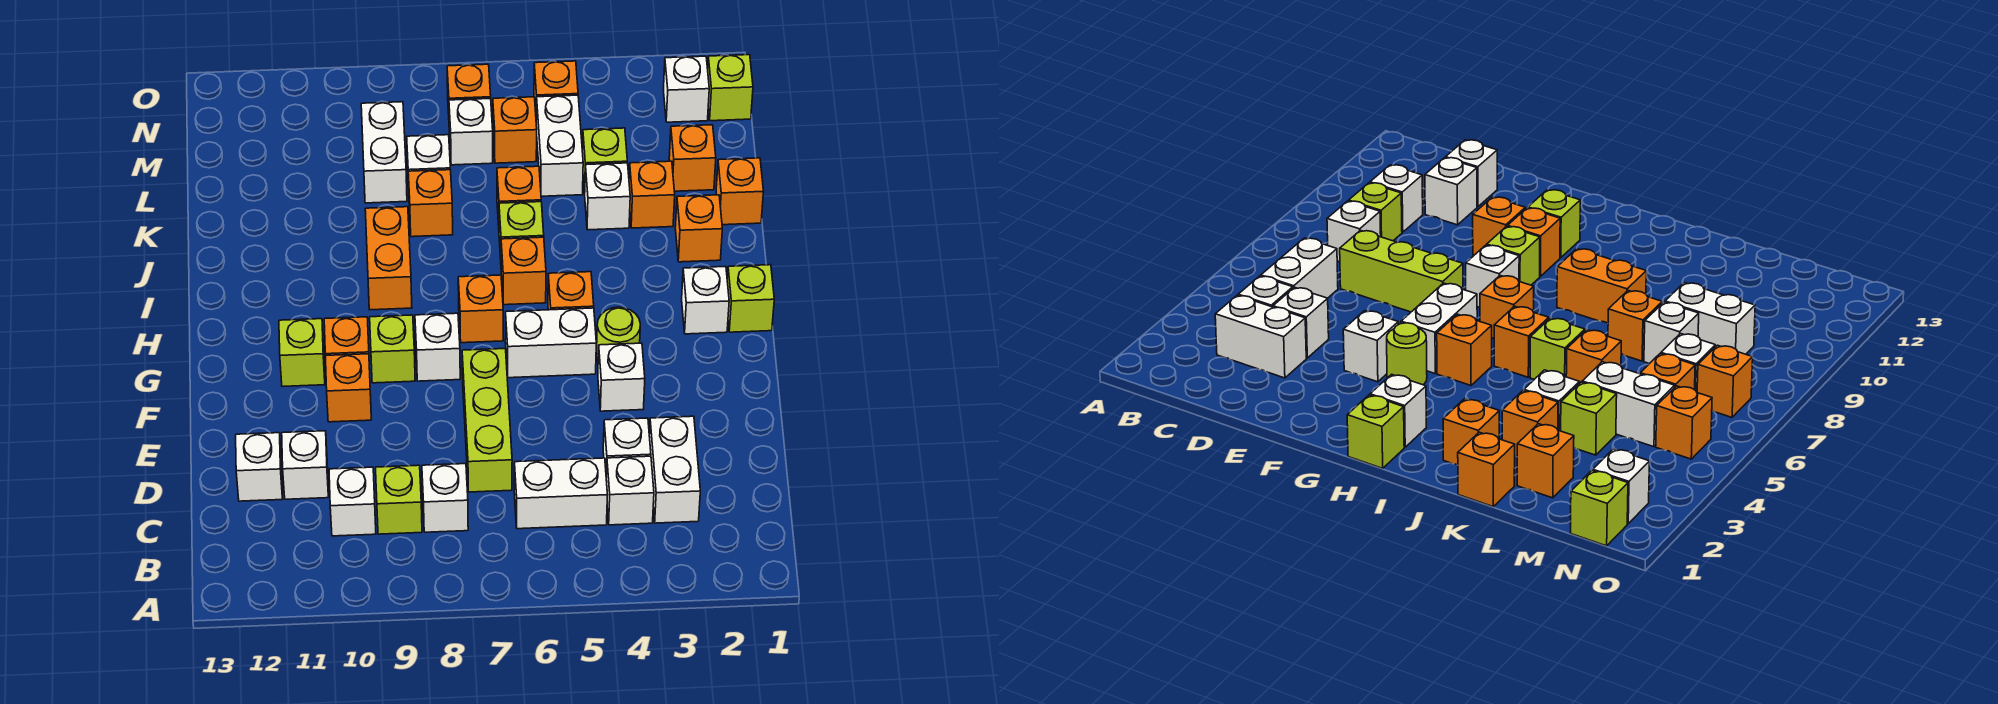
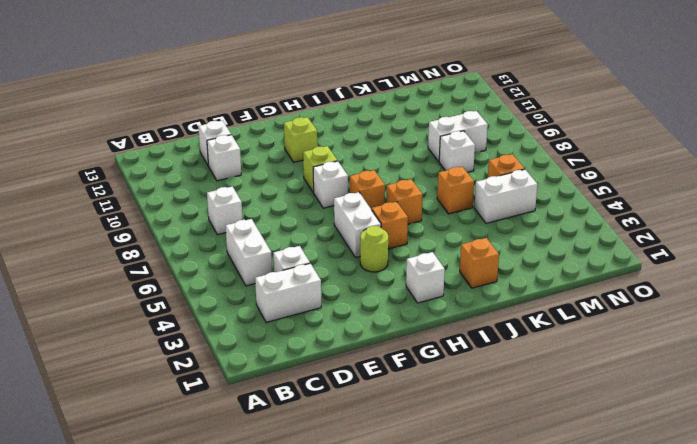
none -> white 1x1 brick [606,456,654,525]
none -> lime 1x1 brick [376,465,422,534]
none -> white 1x1 brick [329,467,376,536]
none -> lime 1x3 brick [462,349,512,492]

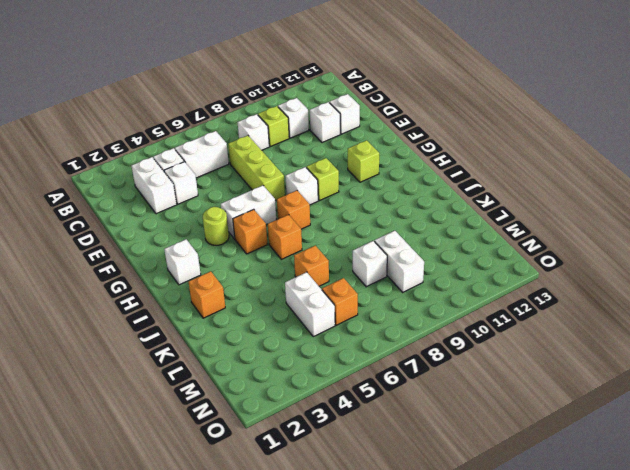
none -> white 1x1 brick [598,343,645,411]
none -> orange 1x1 brick [325,354,371,422]
none -> orange 1x1 brick [324,317,369,355]
none -> lime 1x1 brick [727,265,774,332]

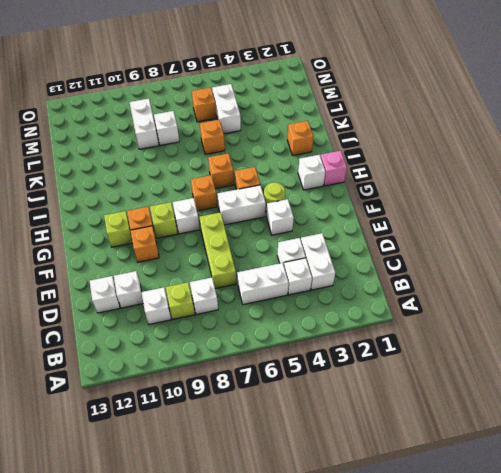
pink 1x1 brick [321,151,347,186] -> lime 1x1 brick [727,265,774,332]
none -> orange 1x2 brick [365,207,412,310]
none -> lime 1x1 brick [499,202,544,259]
none -> orange 1x1 brick [716,158,764,225]
none -> orange 1x1 brick [629,161,675,228]

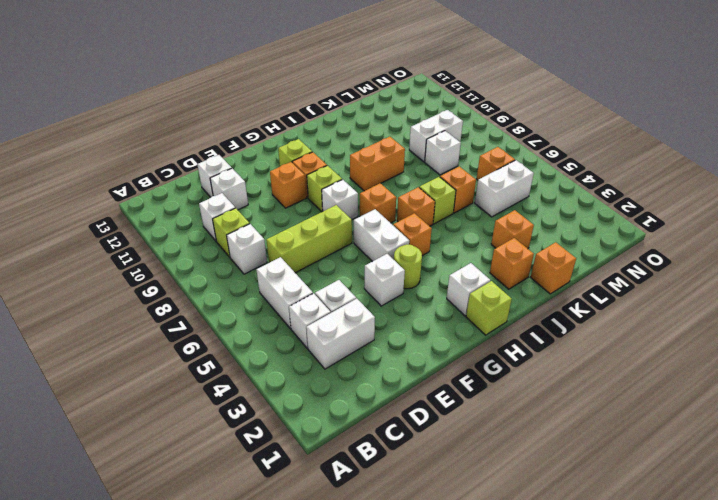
none -> white 1x1 brick [585,163,630,230]
none -> orange 1x1 brick [408,170,453,237]
none -> orange 1x1 brick [669,125,716,191]
none -> lime 1x1 brick [582,128,627,193]

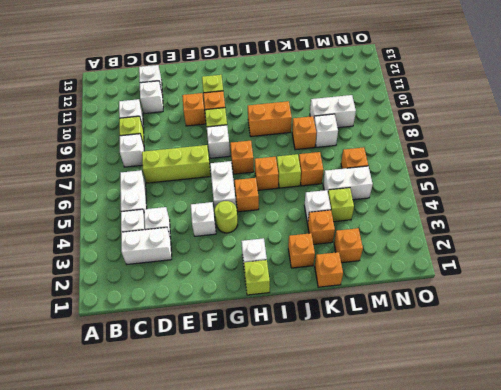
none -> white 1x1 brick [449,99,493,165]
none -> lime 1x1 brick [708,55,753,121]
none -> white 1x1 brick [663,56,709,122]
none -> orange 1x1 brick [534,61,578,111]

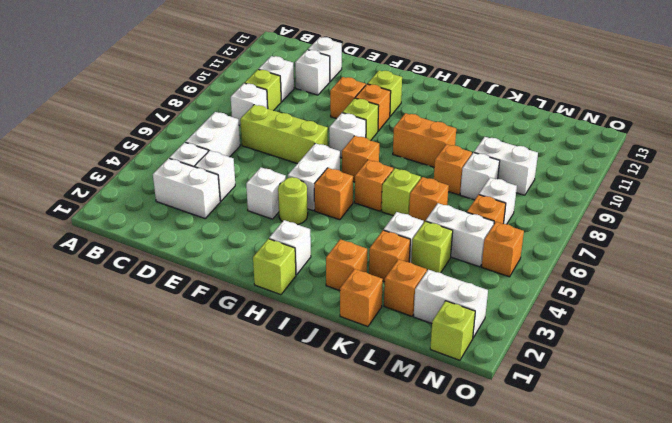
white 1x2 brick [414,270,488,338] -> white 1x1 brick [663,56,709,122]
none -> orange 1x1 brick [447,64,491,114]

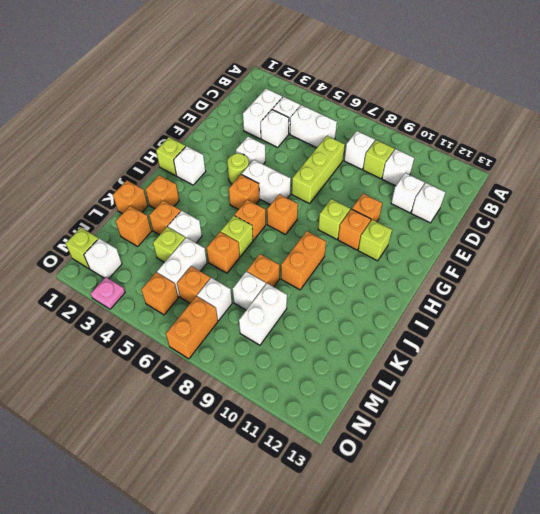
orange 1x2 brick [166,296,218,359] -> orange 1x1 brick [447,64,491,114]
pink 1x1 plate [91,277,125,309] -> none
none -> white 1x1 brick [415,313,460,381]

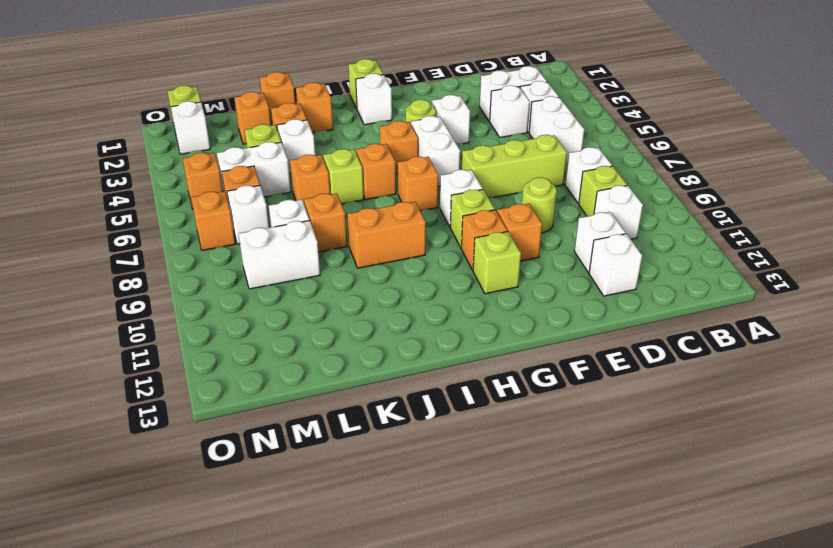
lime 1x1 round brick [522,178,557,233] -> none

